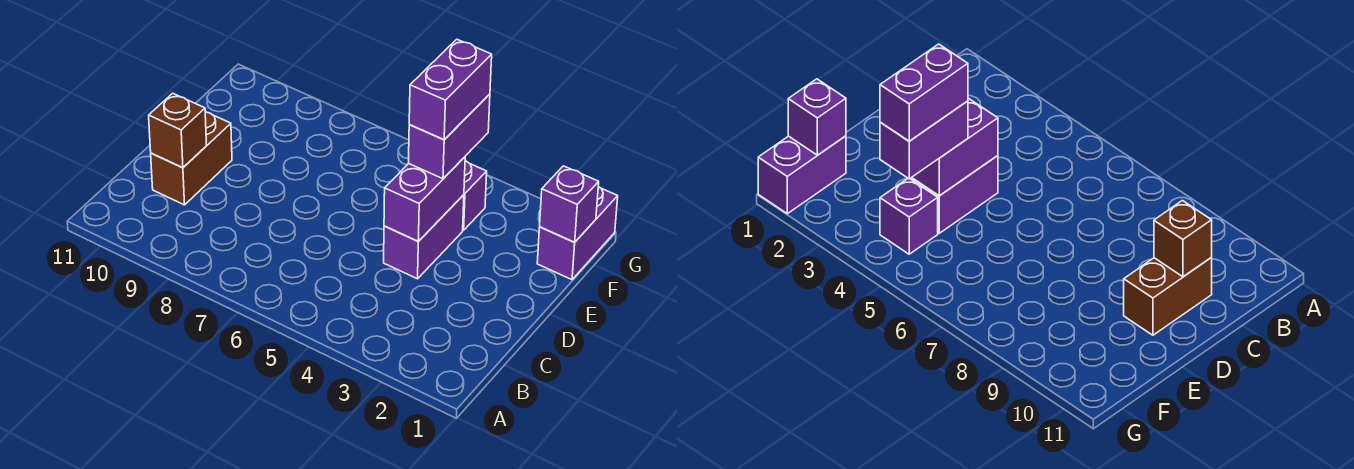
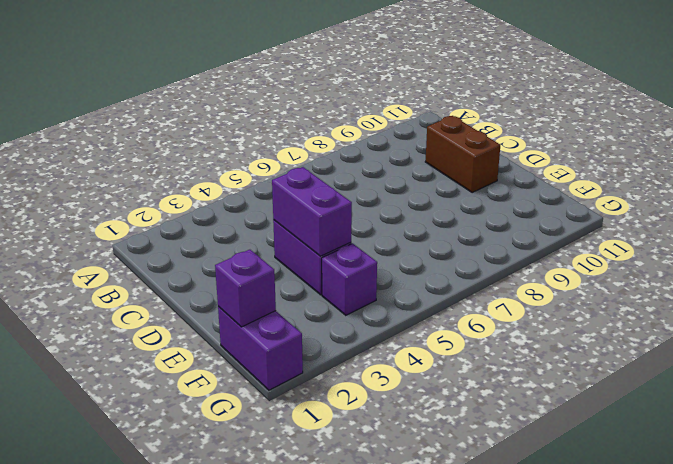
none -> brown 1x1 brick [149,93,207,168]
none -> purple 1x2 brick [409,94,490,179]

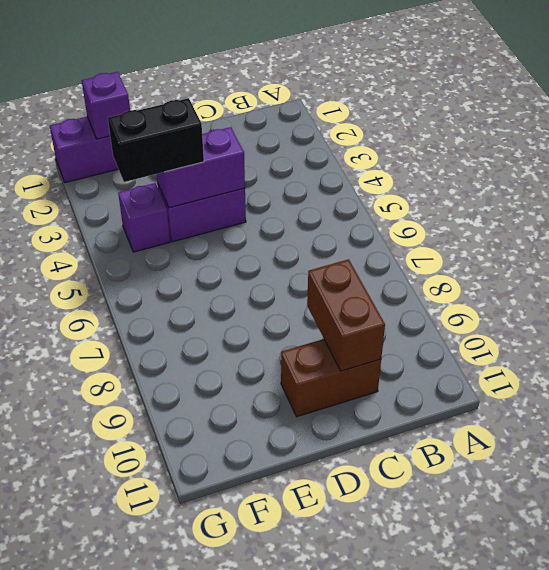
brown 1x2 brick [307,259,385,371] -> brown 1x1 brick [149,93,207,168]
black 1x2 brick [108,98,204,182] -> purple 1x2 brick [409,94,490,179]
none -> purple 1x2 brick [409,39,492,140]

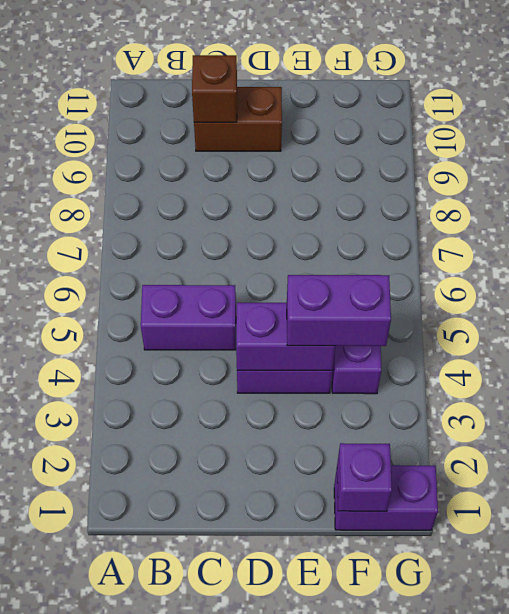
purple 1x2 brick [141,285,236,350] -> purple 1x2 brick moved to [409,39,492,140]

